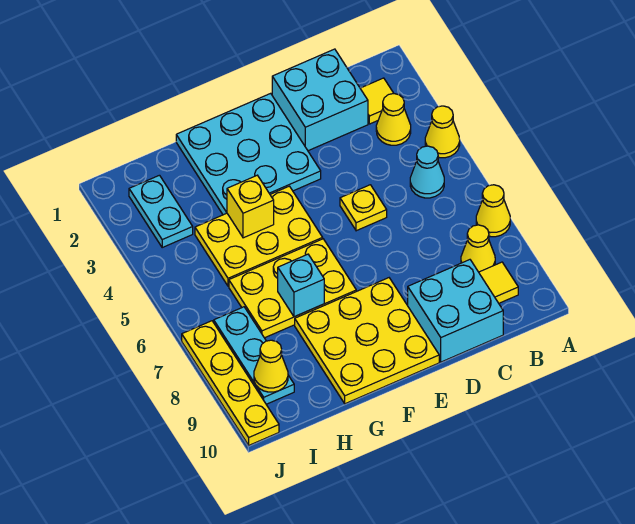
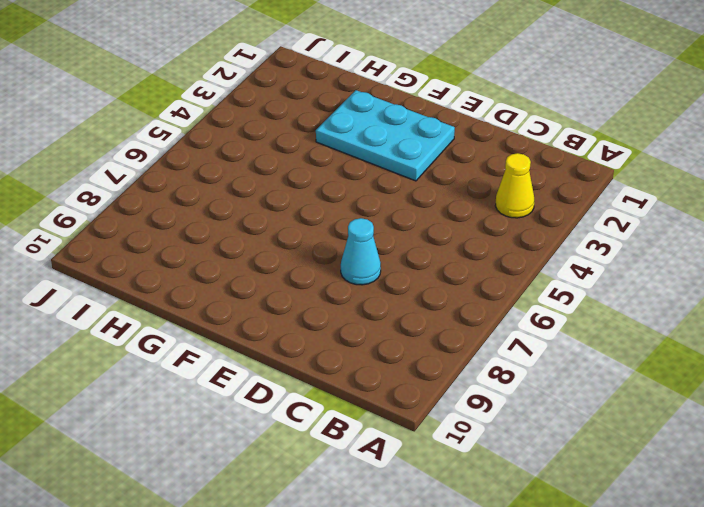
cyan 1x1 cone [341,218,381,285] -> cyan 1x1 cone moved to [410,146,444,198]
cyan 2x3 plate [316,90,455,181] -> cyan 3x3 plate [176,93,321,215]
none -> yellow 1x1 cone [425,106,460,158]
none -> yellow 1x1 cone [476,185,510,237]
none -> yellow 1x1 tile [360,78,394,124]

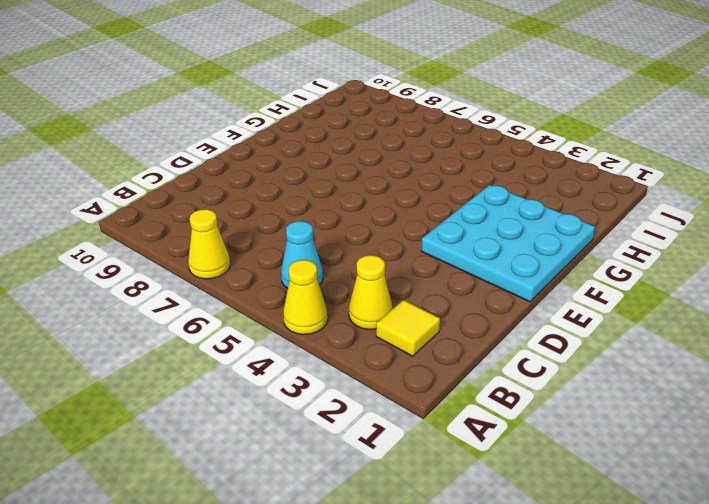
none -> yellow 1x1 cone [461,225,495,272]
none -> yellow 1x1 tile [479,262,518,303]
none -> cyan 2x2 brick [272,49,368,151]

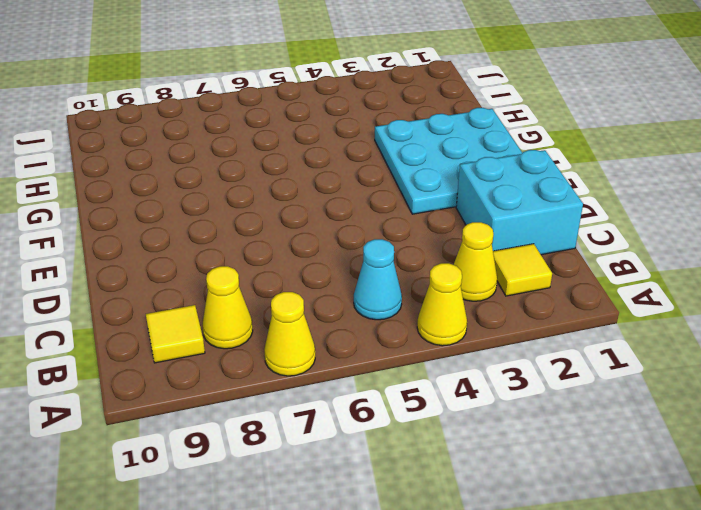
none -> cyan 2x2 brick [408,260,503,362]
none -> yellow 1x1 plate [340,185,387,231]
none -> yellow 3x3 plate [295,278,439,404]

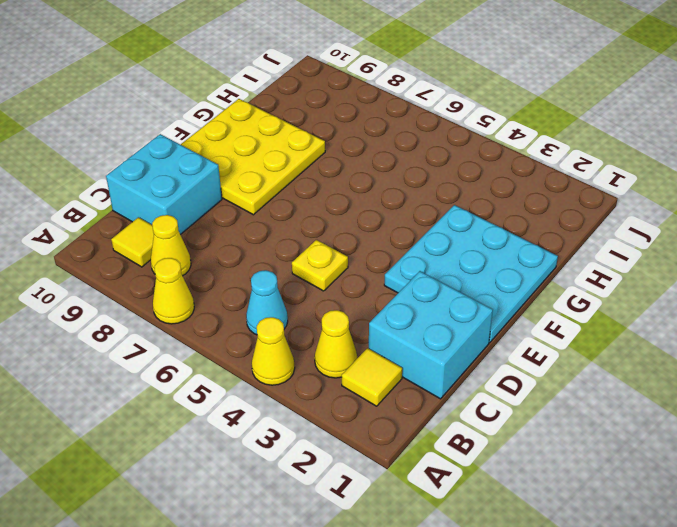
none -> yellow 2x3 plate [195,186,323,286]
none -> yellow 2x3 plate [229,239,356,338]
none -> cyan 1x2 plate [129,175,193,247]

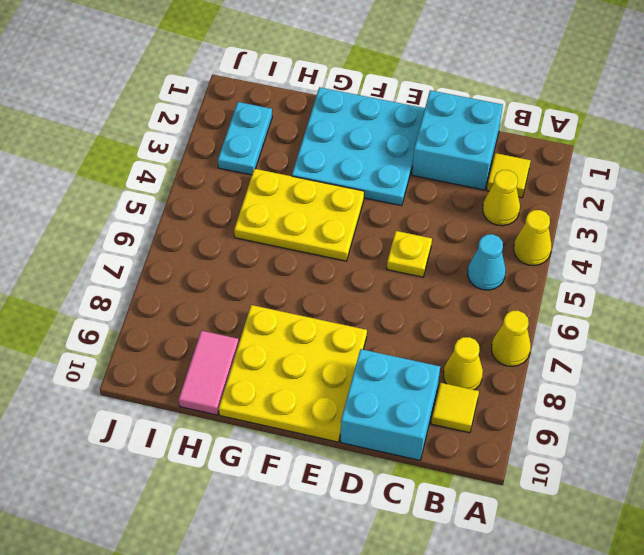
pink 1x2 tile [179,331,239,415] -> none
none -> yellow 2x3 plate [229,239,356,338]
none -> cyan 1x3 plate [214,307,294,404]
none -> yellow 1x4 plate [182,321,279,445]

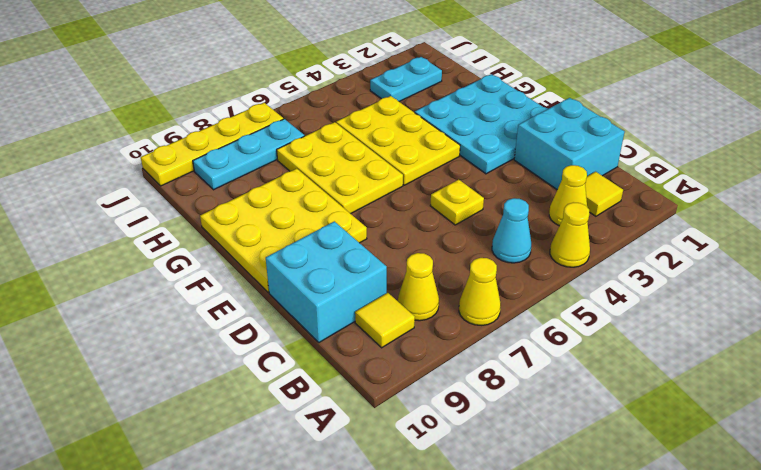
none -> yellow 1x1 brick [227,175,274,238]
none -> cyan 1x1 brick [278,254,324,317]
none -> yellow 1x1 cone [254,340,288,392]

